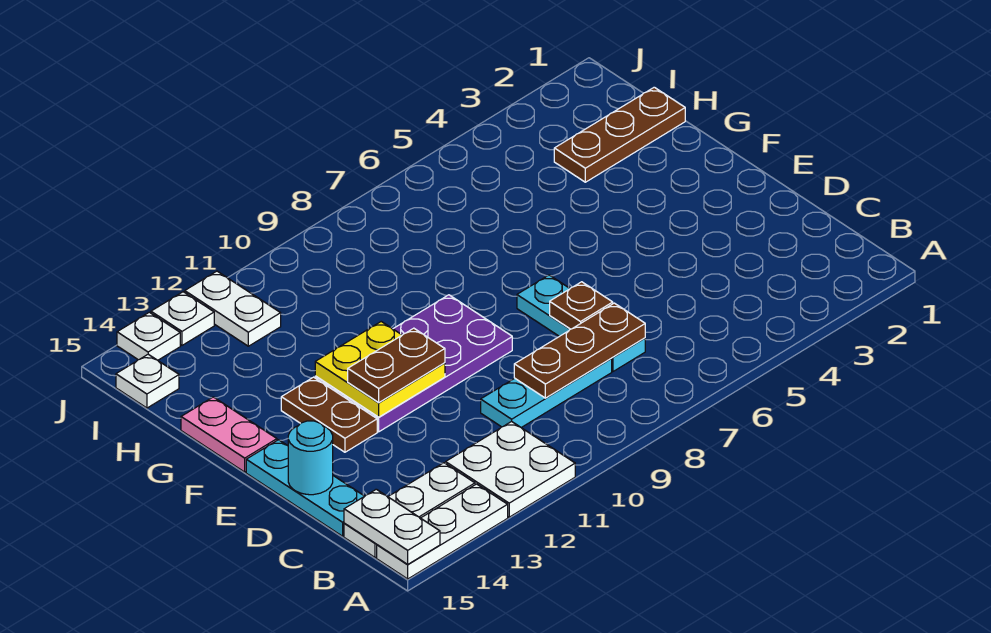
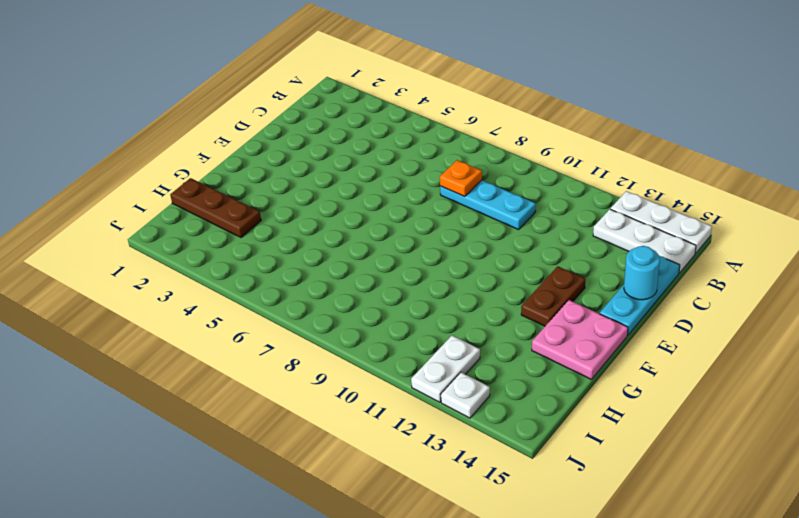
orange 1x1 plate [440,160,482,197] -> brown 1x3 plate [514,303,645,398]
pink 2x2 plate [532,300,628,380] -> pink 1x2 plate [181,397,277,472]
none -> white 2x2 plate [446,421,575,517]
none -> cyan 1x3 plate [517,275,645,371]
none -> purple 2x4 plate [315,295,512,432]

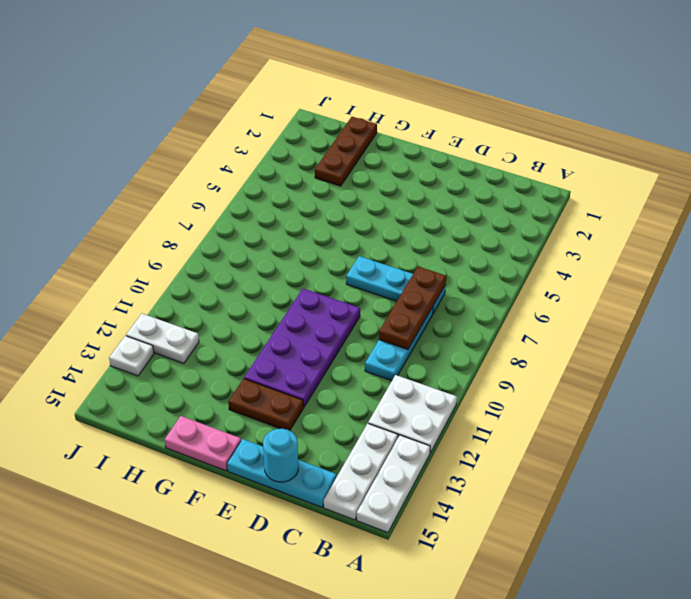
none -> white 1x1 plate [116,354,179,408]
none -> white 1x1 plate [117,312,180,360]
none -> white 1x2 plate [344,489,440,564]

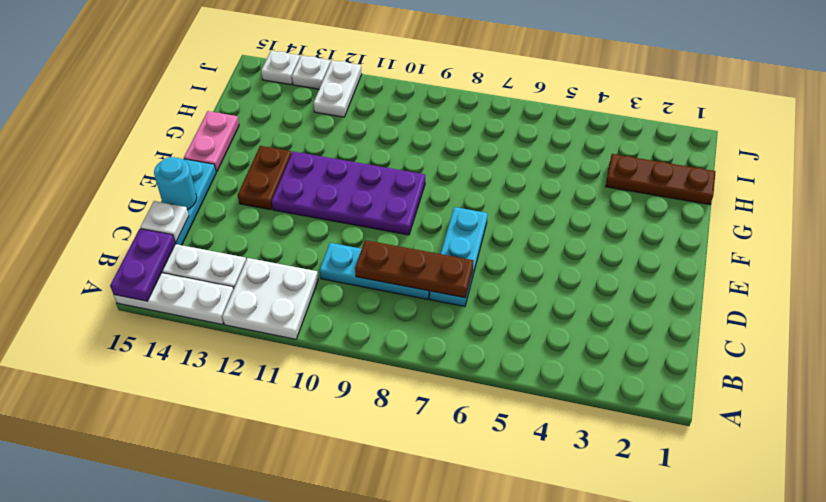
purple 1x2 plate [110,229,175,301] -> white 1x2 plate [344,489,440,564]
white 1x1 plate [140,201,189,242] -> white 1x1 plate moved to [116,354,179,408]
none -> brown 1x1 plate [550,282,613,329]
none -> yellow 2x2 plate [315,322,445,417]
none -> brown 1x2 plate [348,328,445,403]

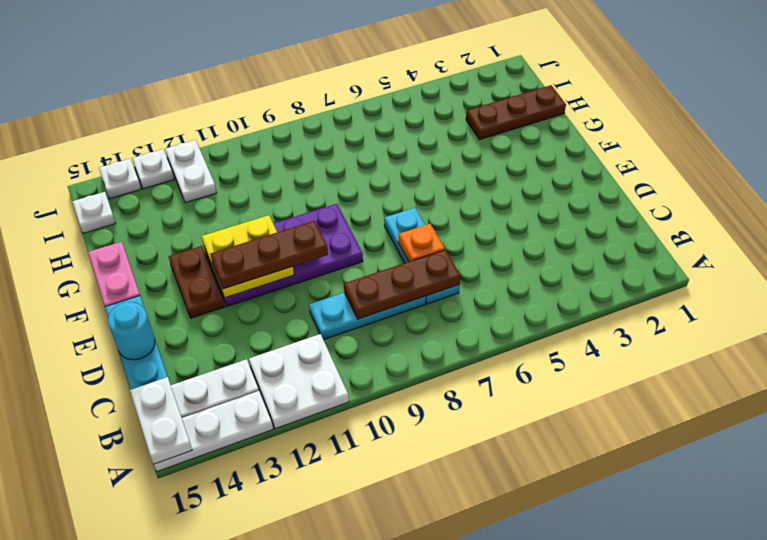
orange 1x1 plate [398,224,445,262] -> brown 1x1 plate [550,282,613,329]
brown 1x3 plate [210,221,328,289] -> brown 1x2 plate [348,328,445,403]

